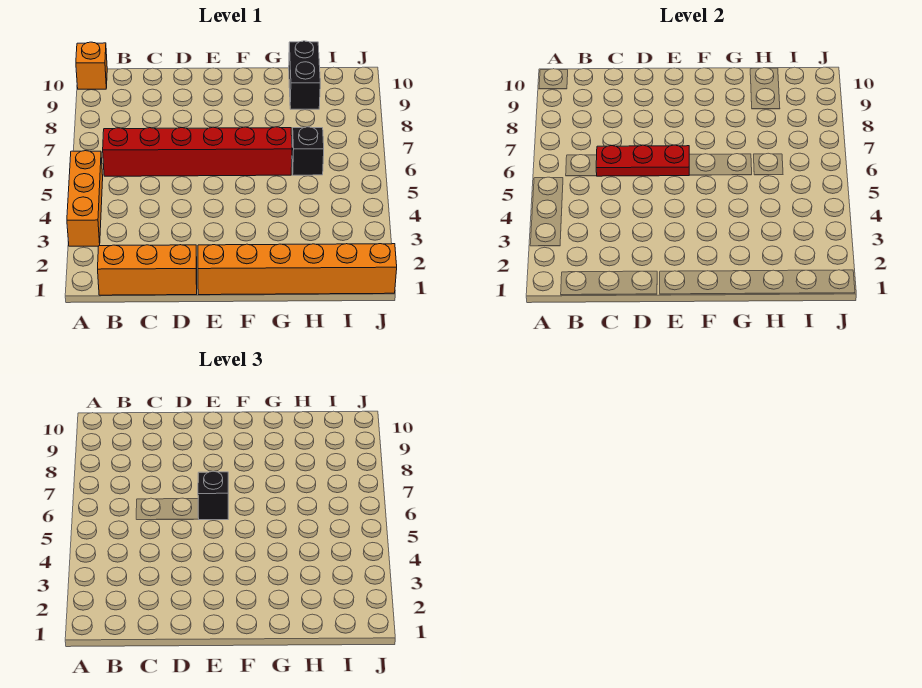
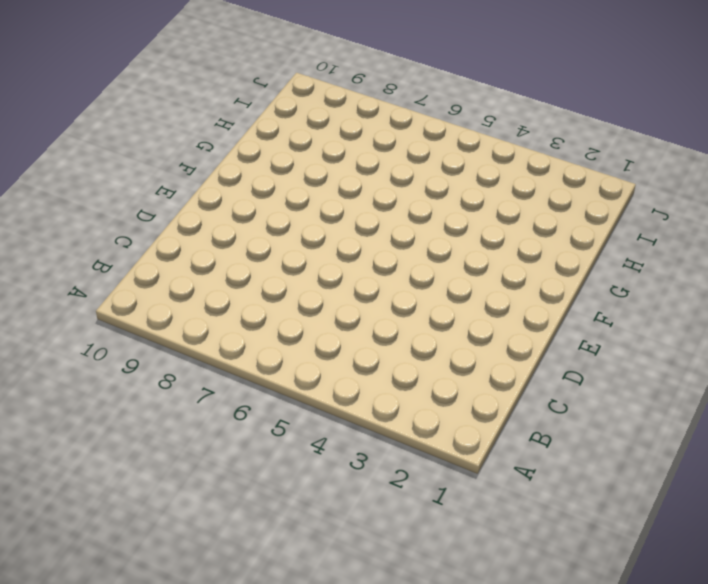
none -> orange 1x3 brick [67,151,103,246]
none -> orange 1x1 brick [76,42,107,89]

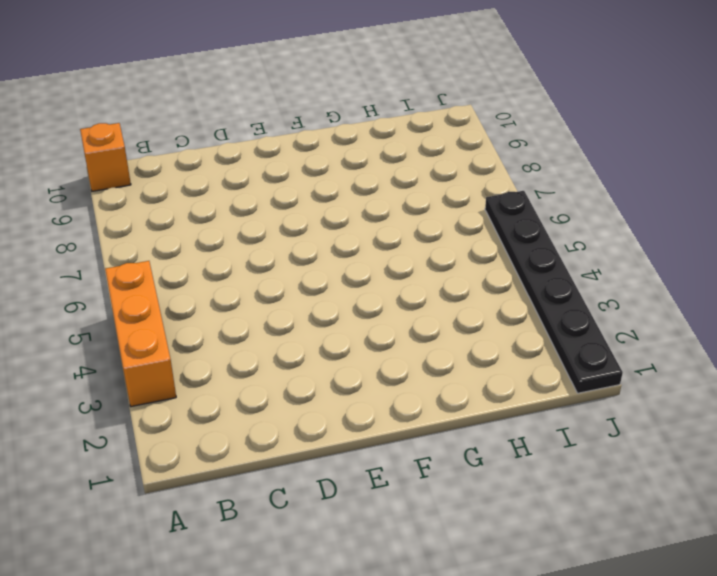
black 1x6 plate [485,191,623,393] -> orange 1x6 brick [198,244,397,295]
none -> orange 1x3 brick [98,245,197,295]
none -> red 1x6 brick [103,127,292,176]

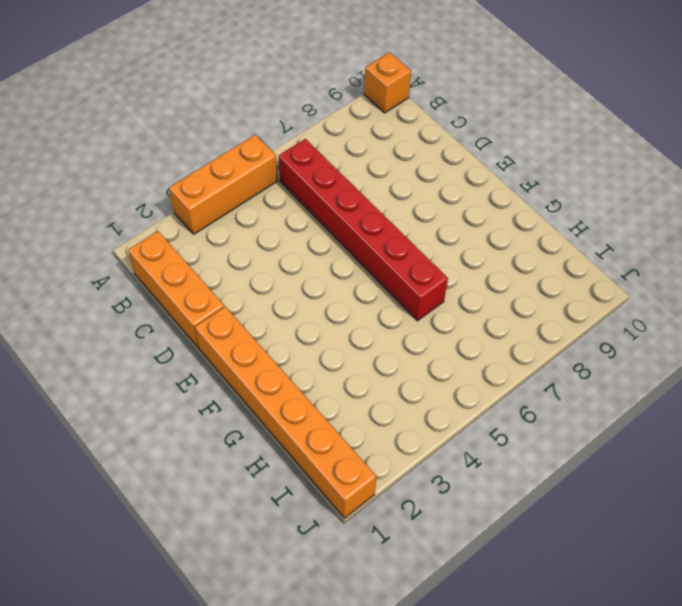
none -> black 1x1 brick [292,127,324,175]
none -> black 1x2 brick [289,41,320,109]

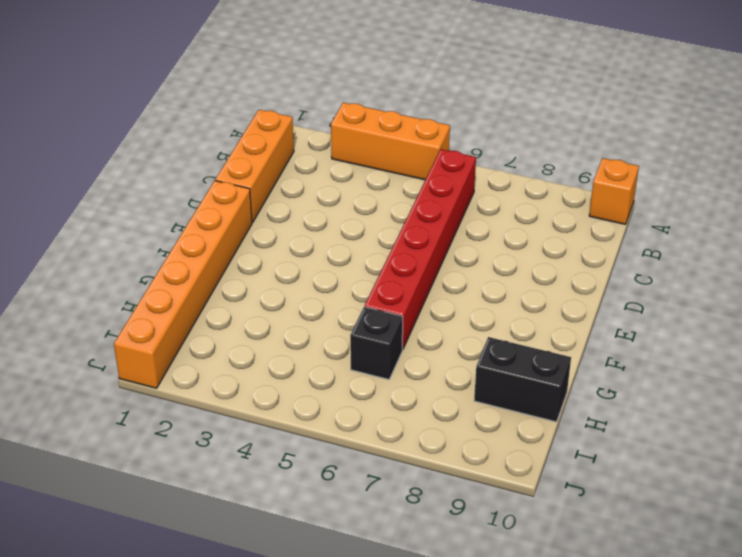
none -> red 1x3 plate [596,145,689,176]
none -> black 1x1 brick [198,471,228,520]

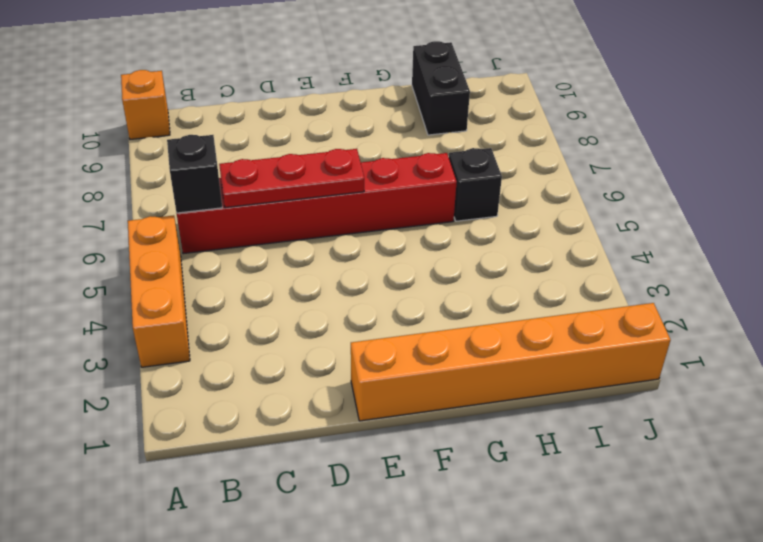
black 1x1 brick [167,135,222,213] -> black 1x1 brick moved to [198,471,228,520]
none -> orange 1x3 brick [98,245,197,295]

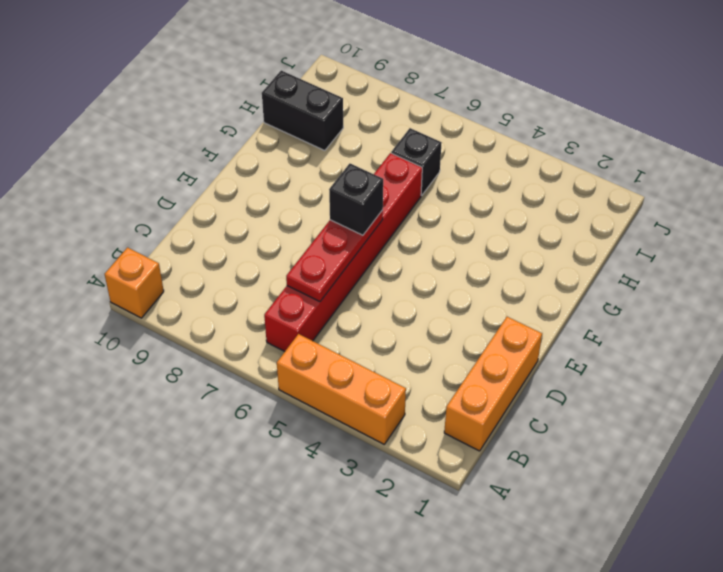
none -> orange 1x6 brick [198,244,397,295]

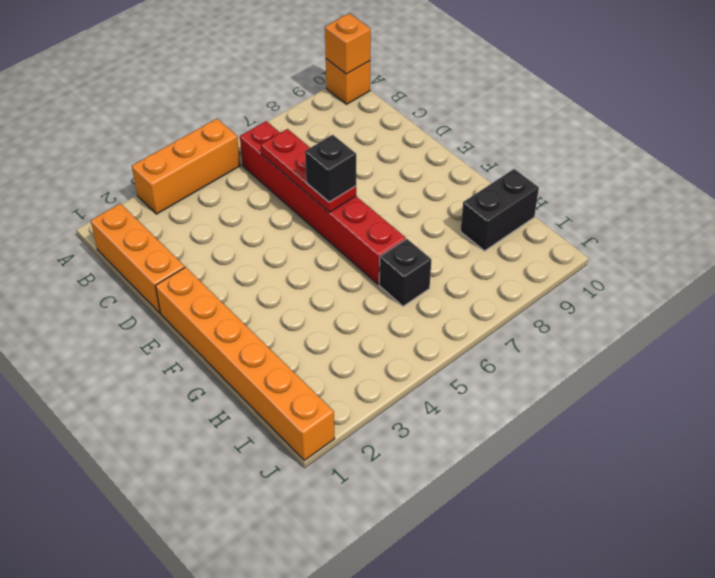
orange 1x1 brick [325,13,371,74] -> none

